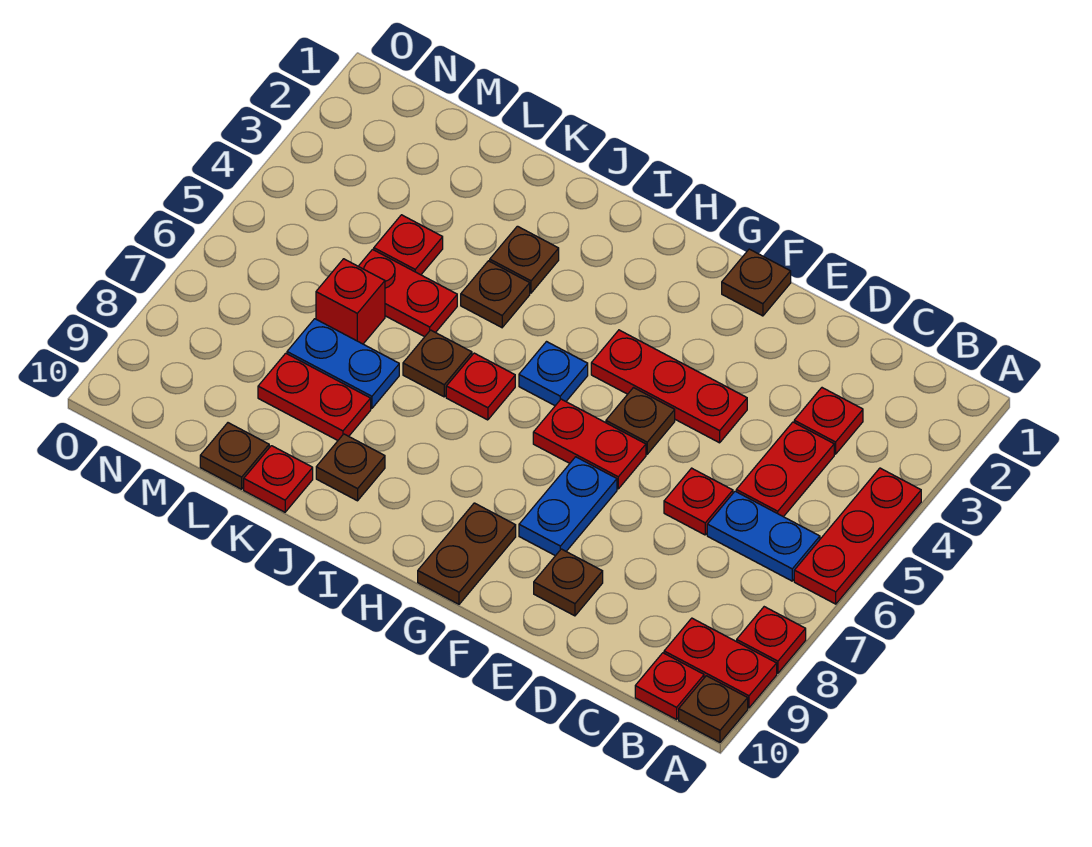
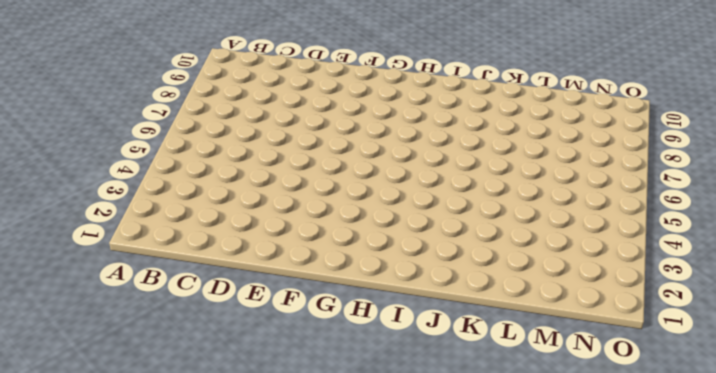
none -> red 1x3 plate [794,468,921,604]
none -> red 1x1 plate [737,607,806,673]
none -> red 1x2 plate [664,618,777,708]

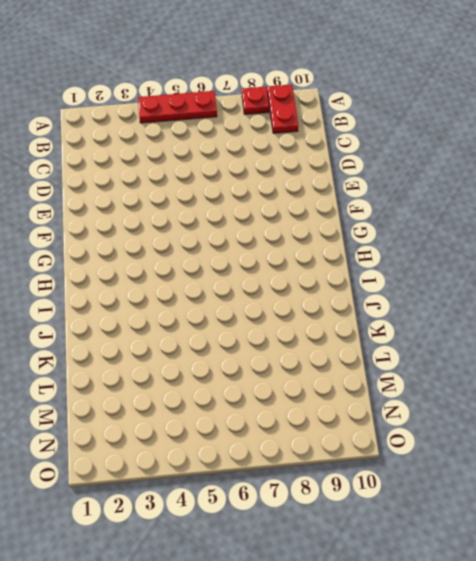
none -> brown 1x1 plate [679,676,748,742]
none -> blue 1x2 plate [707,491,820,581]
none -> red 1x1 plate [635,653,704,720]

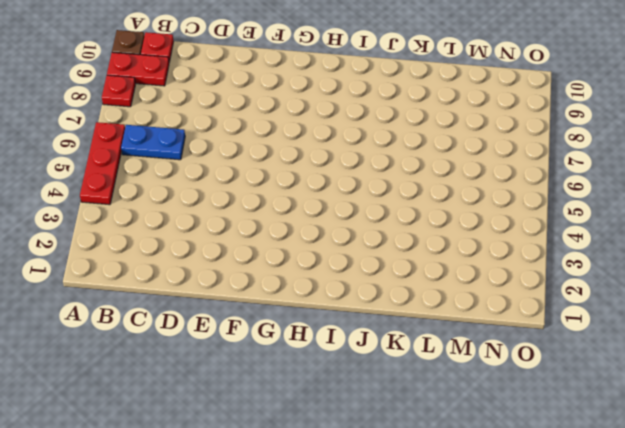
none -> red 1x1 plate [794,388,863,454]
none -> red 1x2 plate [736,422,834,517]
none -> red 1x1 plate [664,468,733,535]

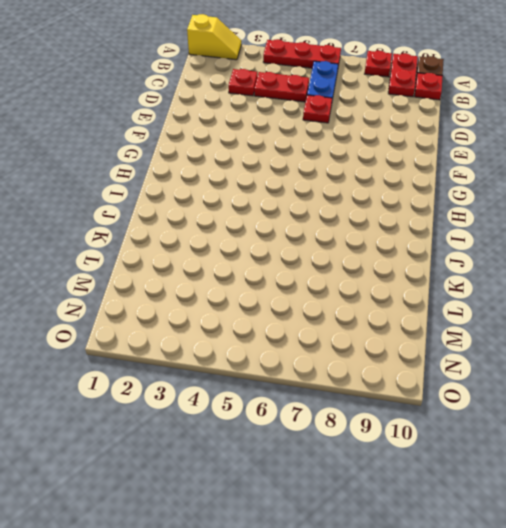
yellow 1x2 slope [187,14,241,60] -> none
none -> red 1x3 plate [591,330,747,443]
none -> brown 1x1 plate [534,549,603,616]
none -> brown 1x1 plate [722,249,791,316]

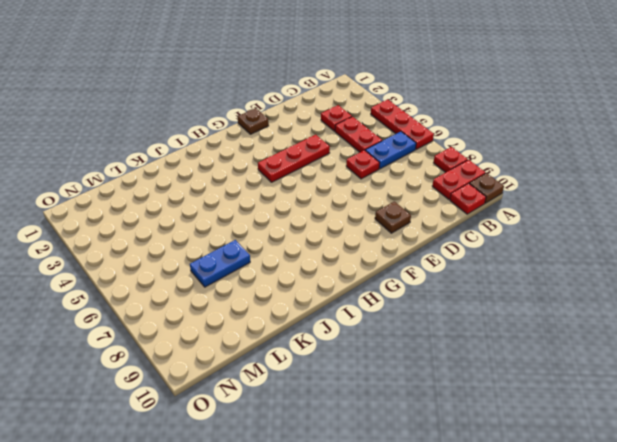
none -> brown 1x1 plate [606,388,675,454]
none -> red 1x2 plate [533,399,646,489]
none -> blue 1x2 plate [519,457,617,556]

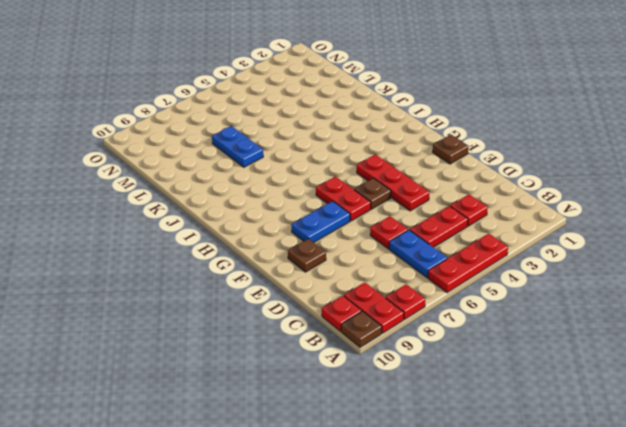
none -> brown 1x2 plate [418,503,516,604]
none -> blue 1x1 plate [519,342,588,406]
none -> red 1x1 plate [446,353,515,420]

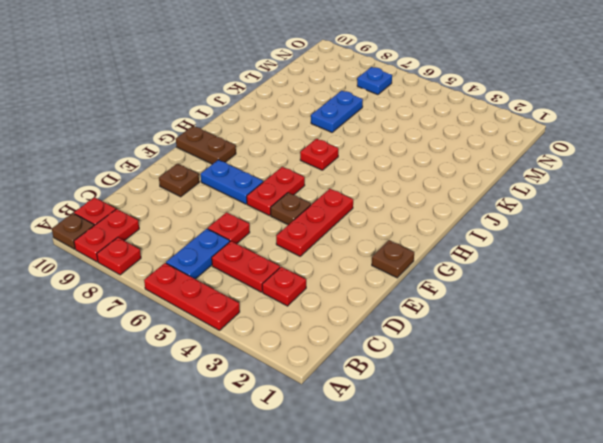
blue 1x1 plate [357,67,392,95] -> blue 1x1 plate moved to [519,342,588,406]
none -> brown 1x1 plate [490,226,559,293]
none -> brown 1x1 plate [461,261,530,327]
none -> brown 1x1 plate [403,330,472,397]

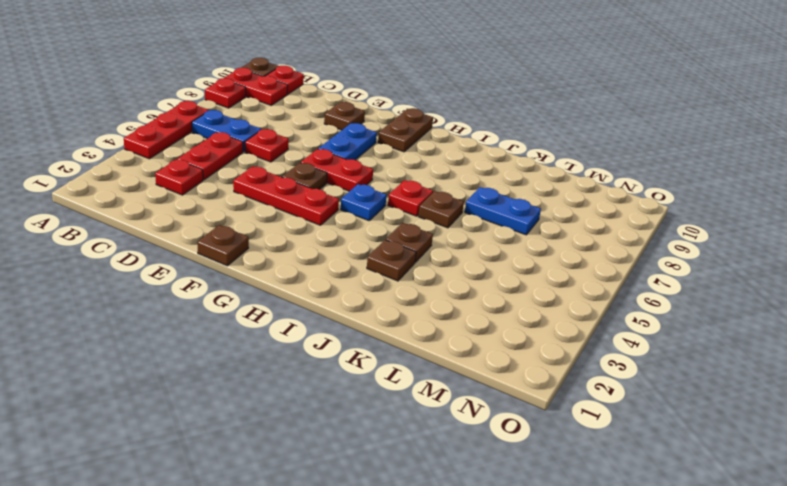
none -> brown 1x1 plate [316,434,385,501]
none -> red 1x2 plate [358,250,457,337]
none -> red 1x2 plate [258,353,371,440]

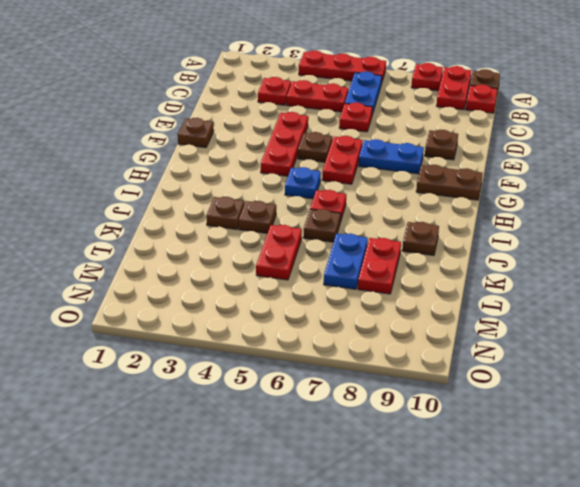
none -> red 1x1 plate [244,446,313,512]
none -> red 1x1 plate [374,215,443,275]
none -> red 1x1 brick [316,259,385,344]

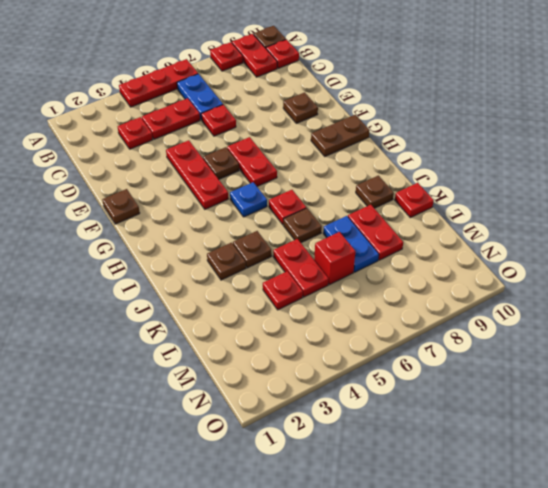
none -> blue 1x2 plate [519,457,617,556]
none -> brown 1x1 plate [200,423,269,489]

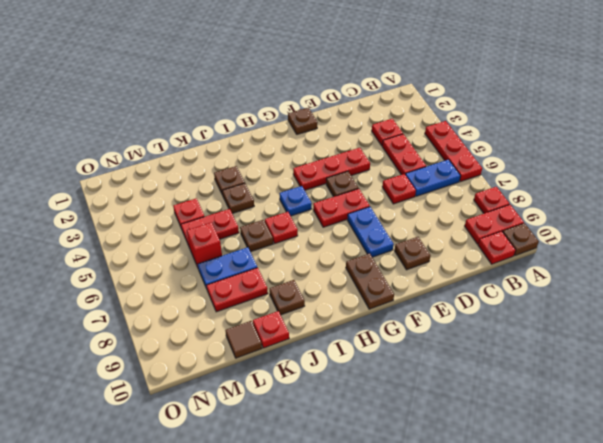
brown 1x1 tile [225,321,262,358] -> brown 1x1 plate [200,423,269,489]

